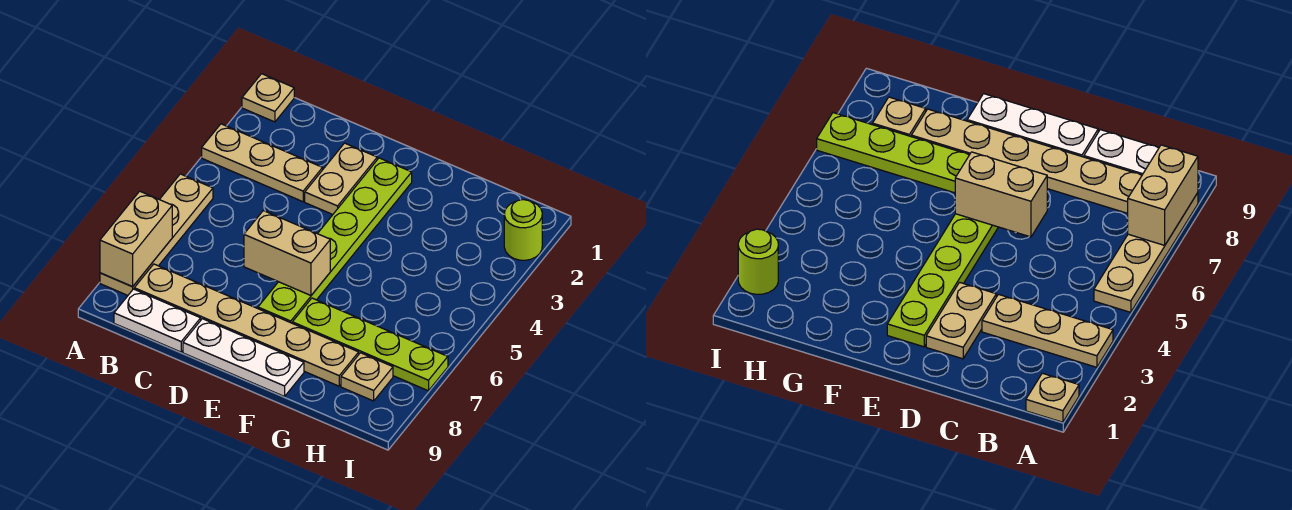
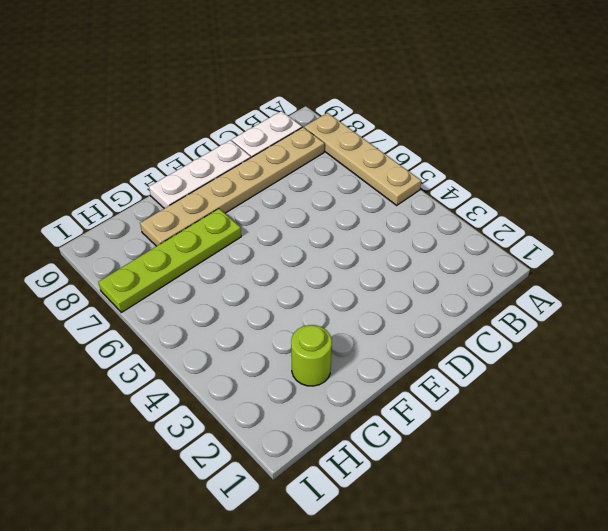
lime 1x1 round brick [291,325,332,386] -> lime 1x1 round brick moved to [504,200,542,260]
none -> tan 1x1 plate [242,74,294,122]
none -> tan 1x3 plate [202,124,323,202]
none -> tan 1x2 plate [305,143,377,214]

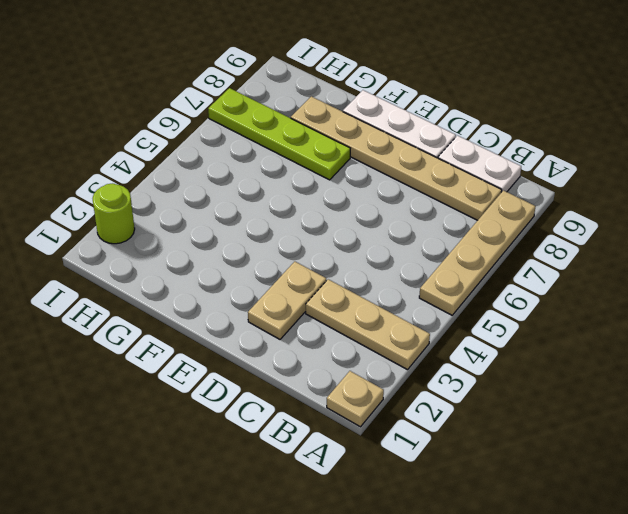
none -> lime 1x6 plate [258,158,412,323]
none -> tan 1x1 plate [341,353,393,401]
none -> tan 1x2 brick [100,191,172,287]

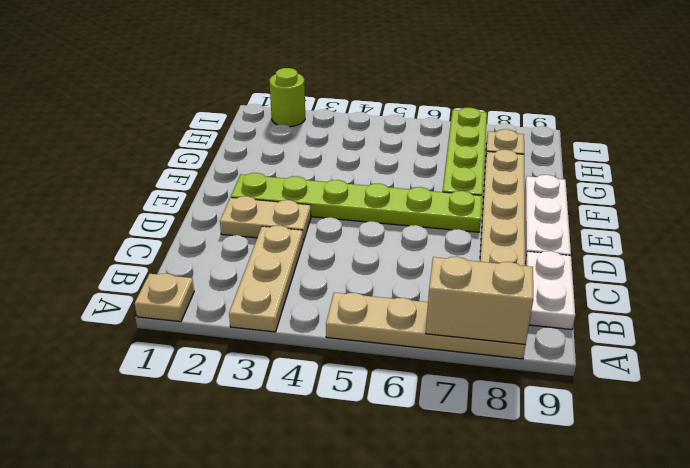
none -> tan 1x2 brick [244,211,330,295]

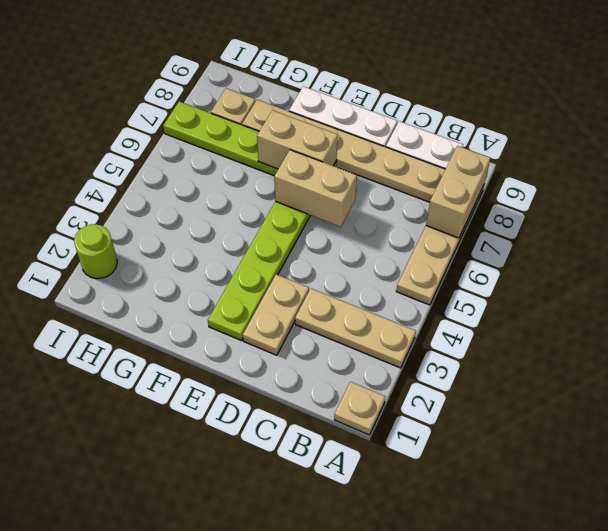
tan 1x2 brick [257,110,338,169] -> none

